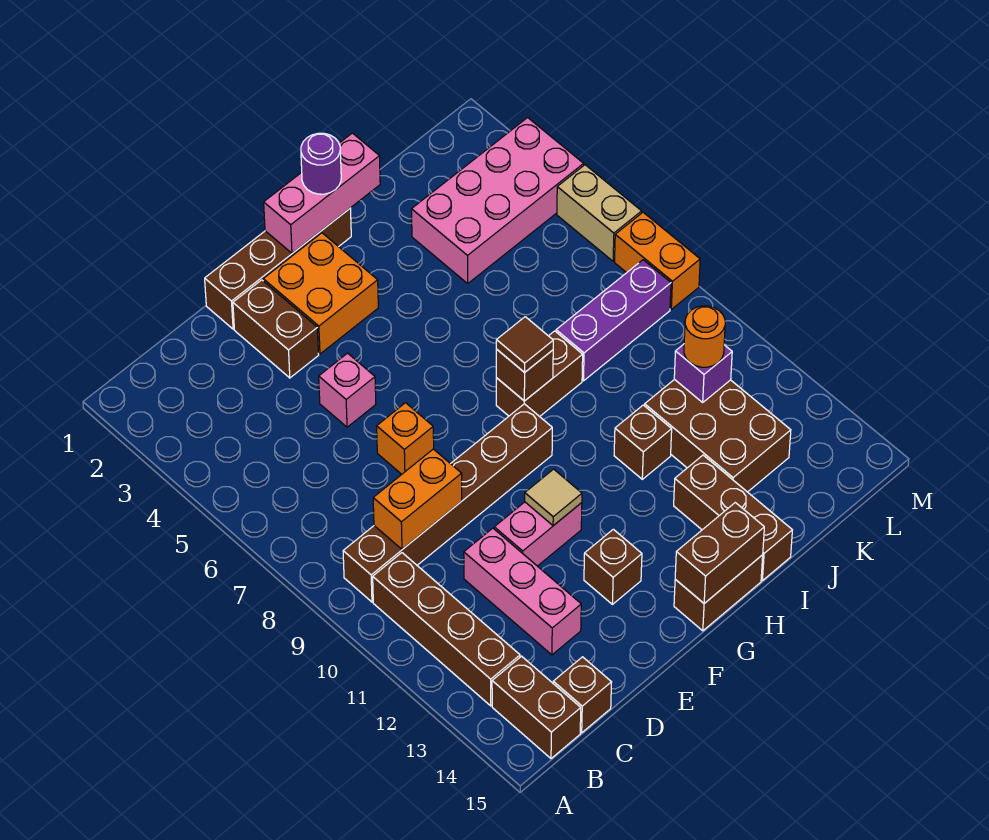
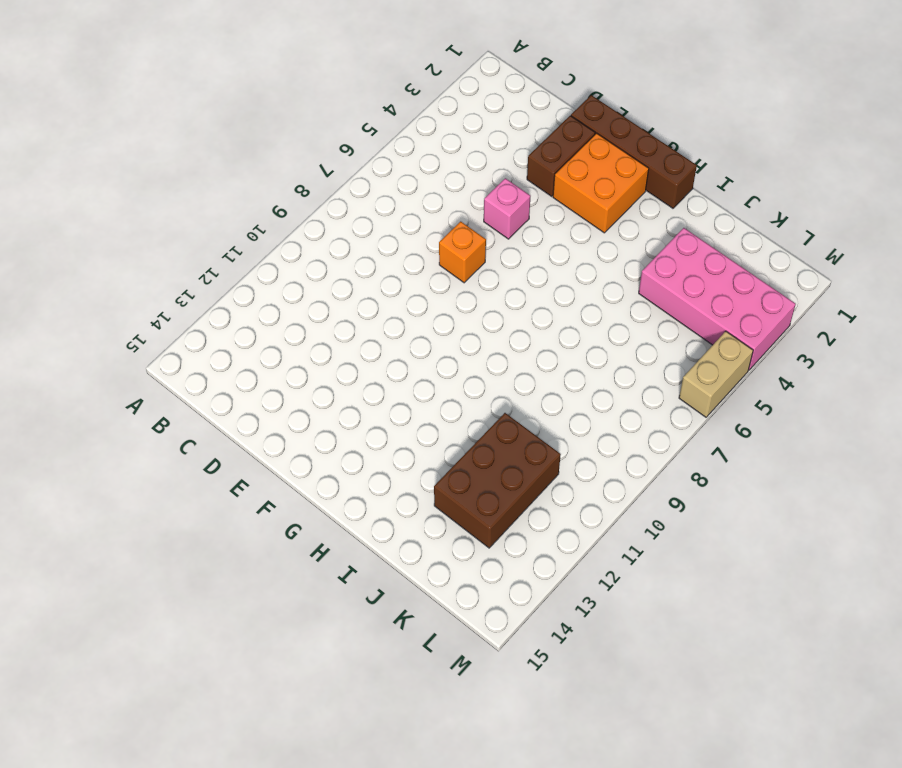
none -> brown 1x6 brick [343,404,552,602]
none -> brown 1x4 brick [373,553,520,706]
none -> brown 1x2 brick [492,656,581,758]
none -> brown 1x1 brick [553,657,612,733]

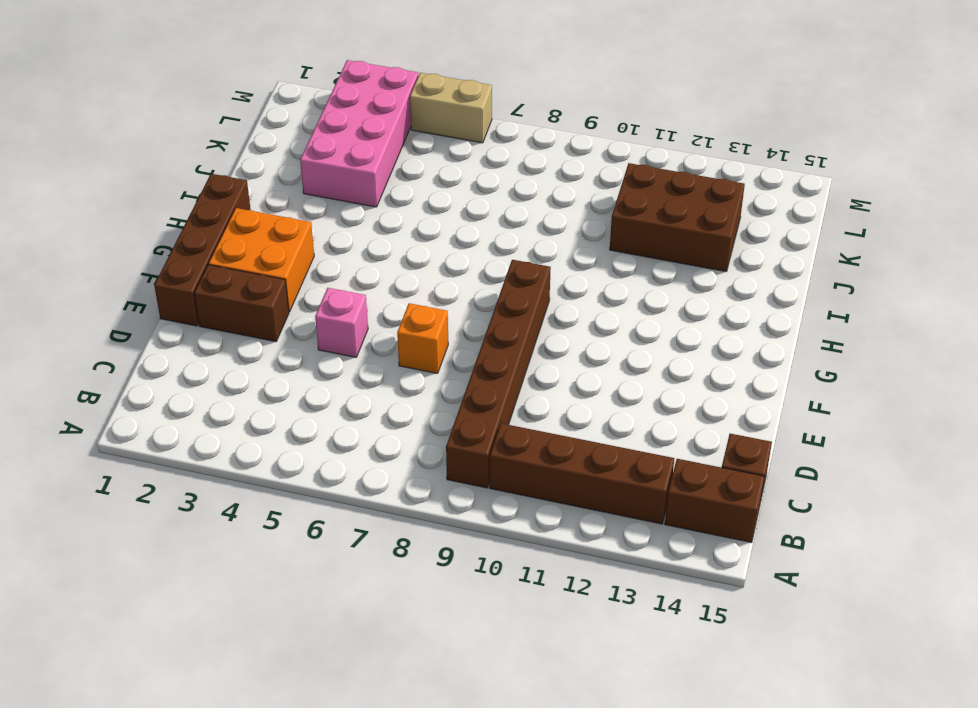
none -> pink 1x3 brick [464,528,581,655]
none -> pink 1x2 brick [494,502,582,566]
none -> brown 1x1 brick [584,529,642,604]
none -> brown 1x2 brick [674,555,763,631]

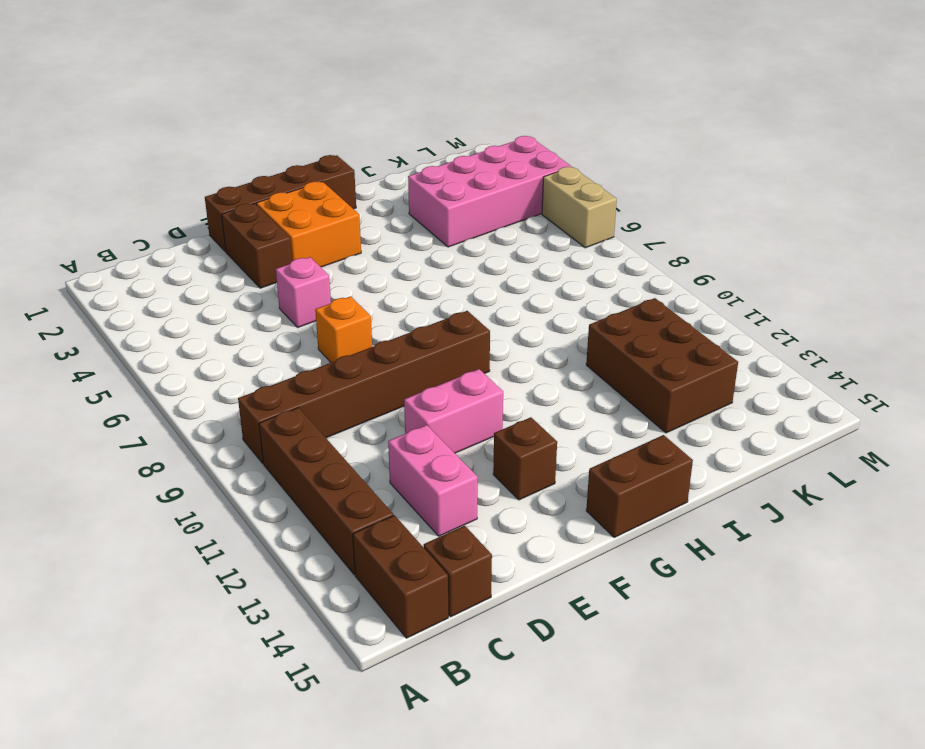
pink 1x2 brick [388,425,478,536] -> pink 1x3 brick [464,528,581,655]
none -> brown 1x2 brick [496,331,583,417]
none -> brown 1x1 brick [614,405,672,479]
none -> brown 1x3 brick [674,455,792,581]
none -> purple 1x3 brick [556,260,671,381]

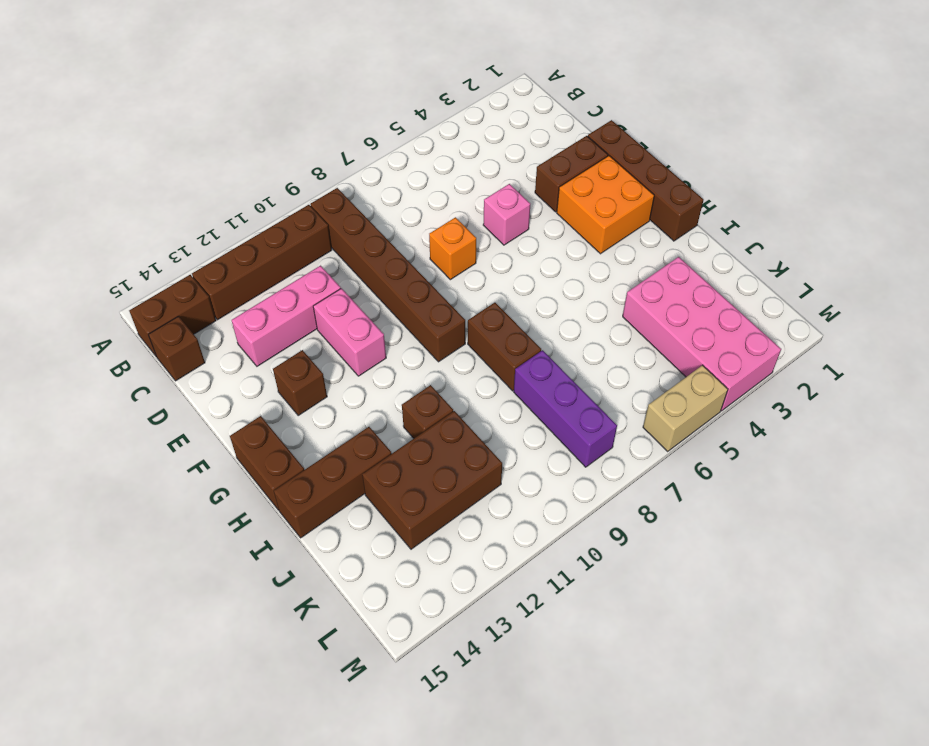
none -> orange 1x2 brick [615,212,700,309]
none -> orange 1x2 brick [373,449,462,549]
none -> tan 1x1 tile [525,469,582,526]
none -> pink 1x3 brick [264,133,380,253]

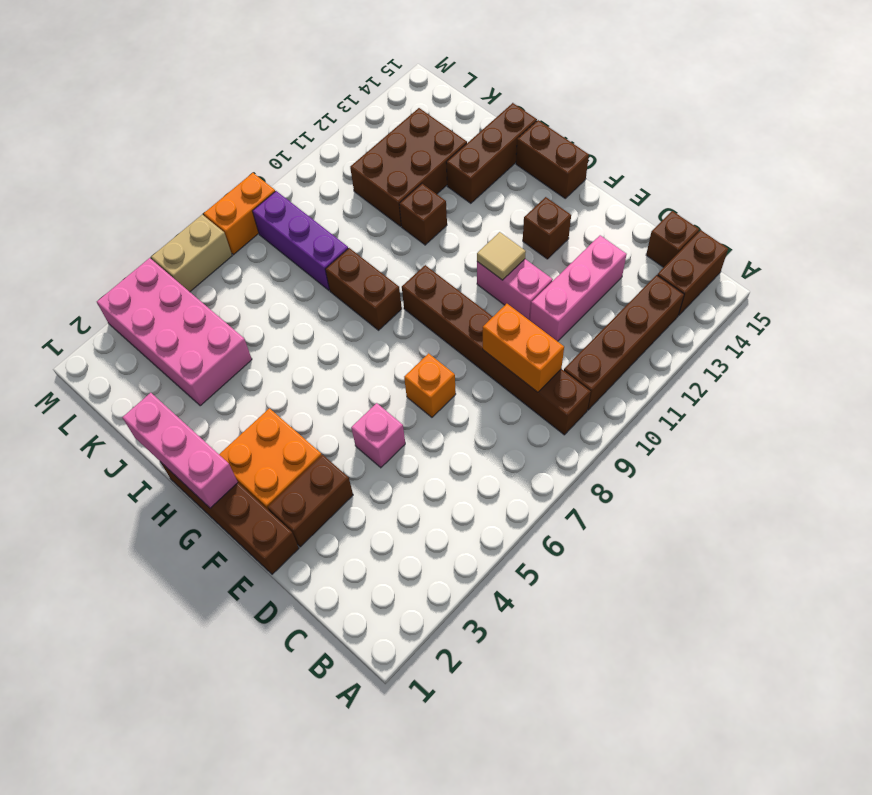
none -> brown 1x2 brick [675,503,764,603]
none -> brown 1x1 brick [496,349,553,401]
none -> purple 1x1 brick [674,344,732,402]
none -> purple 1x1 round brick [301,133,341,194]

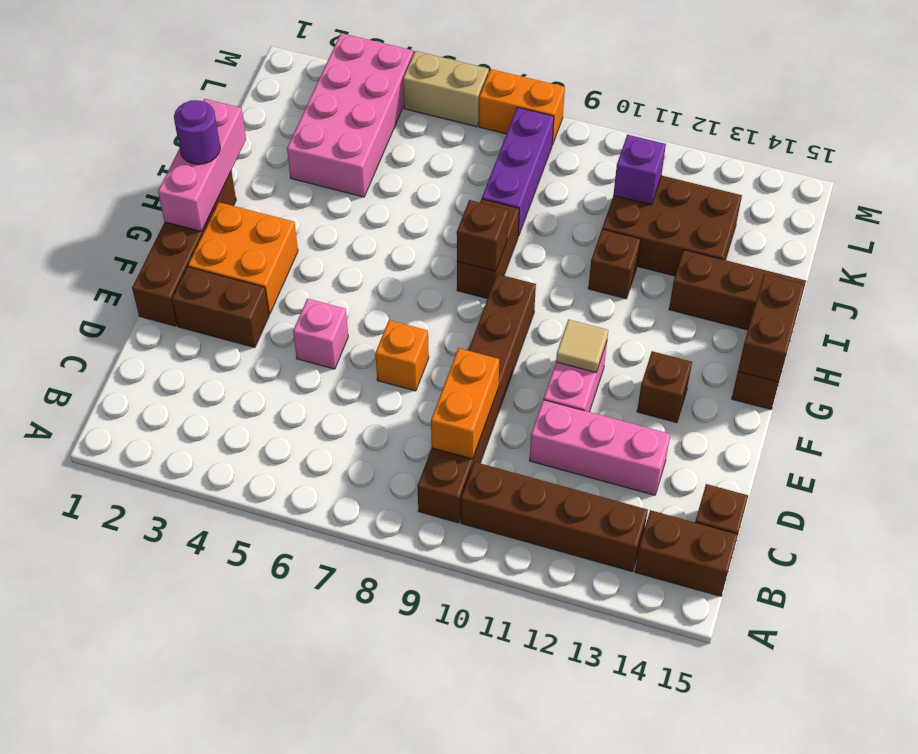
none -> brown 1x1 tile [496,317,553,373]
none -> orange 1x1 round brick [684,306,725,367]

